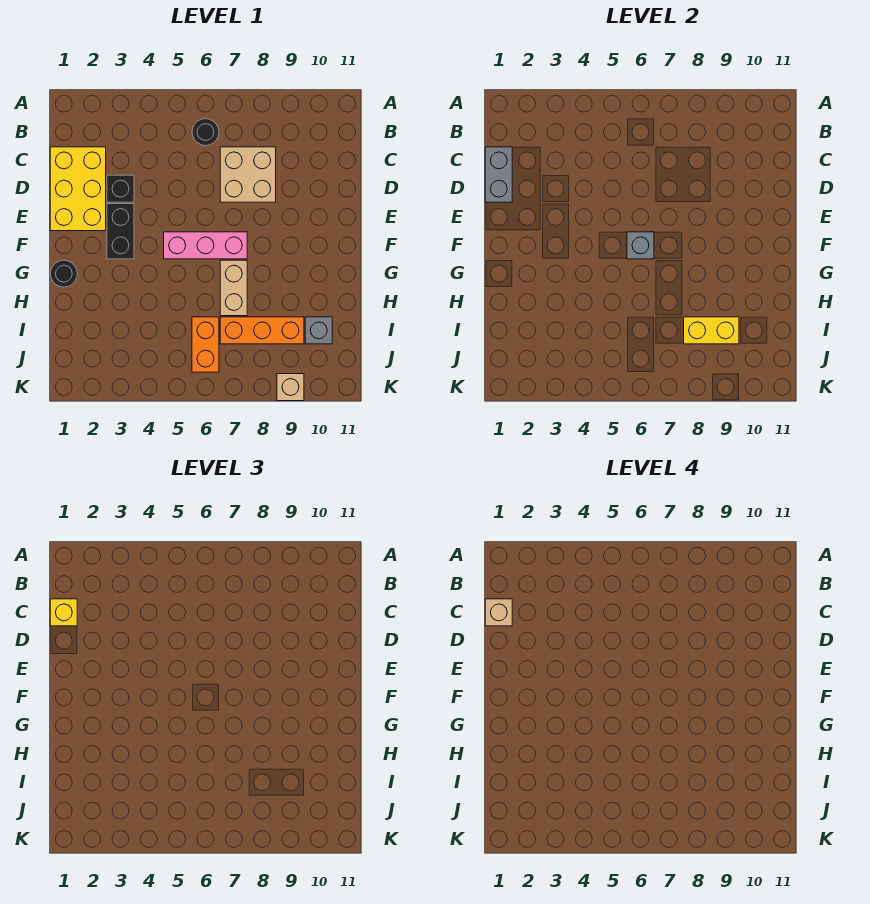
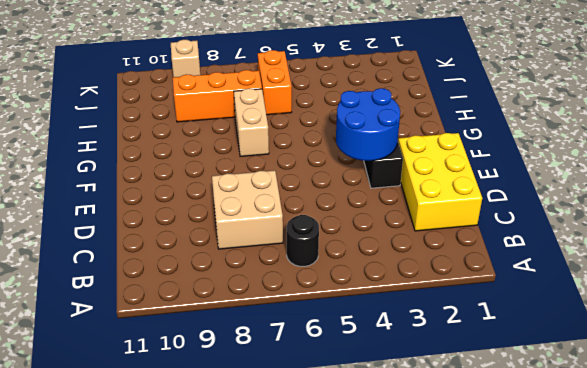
blue 2x2 round brick [336,88,400,161] -> none
none -> black 1x1 brick [107,175,134,202]
none -> pink 1x3 brick [164,232,247,259]
none -> black 1x1 round brick [50,260,77,287]

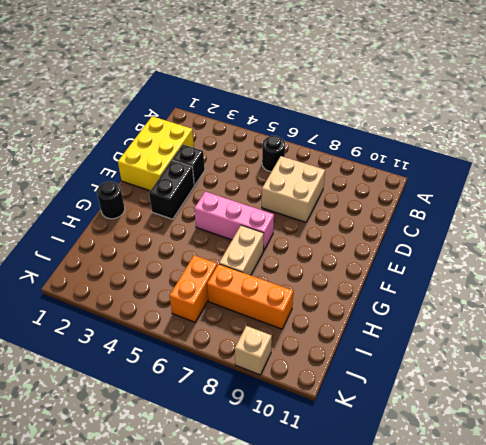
none -> grey 1x1 brick [305,317,332,344]
none -> grey 1x2 brick [485,147,512,202]
none -> grey 1x1 brick [627,232,654,259]

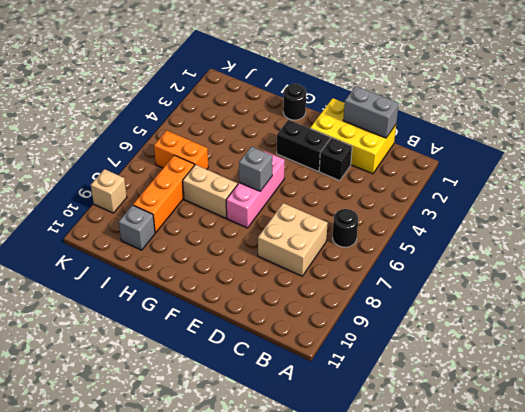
none -> yellow 1x2 brick [684,317,739,344]
none -> yellow 1x1 brick [50,599,77,626]
none -> tan 1x1 brick [485,599,512,626]

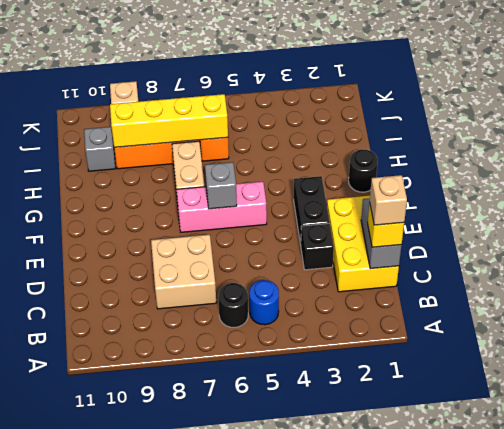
blue 1x1 round brick [249,280,279,325] -> none
yellow 1x4 brick [110,94,228,148] -> yellow 1x2 brick [684,317,739,344]

